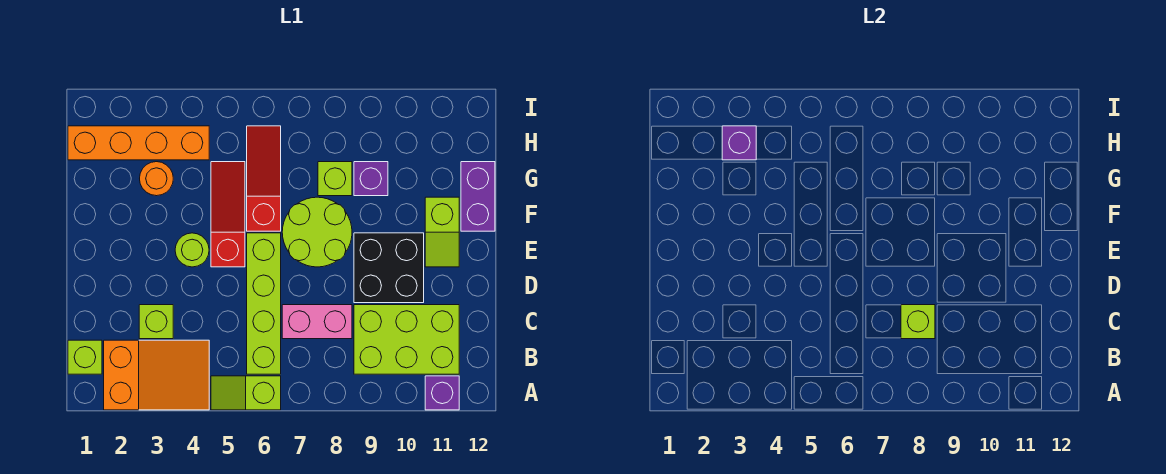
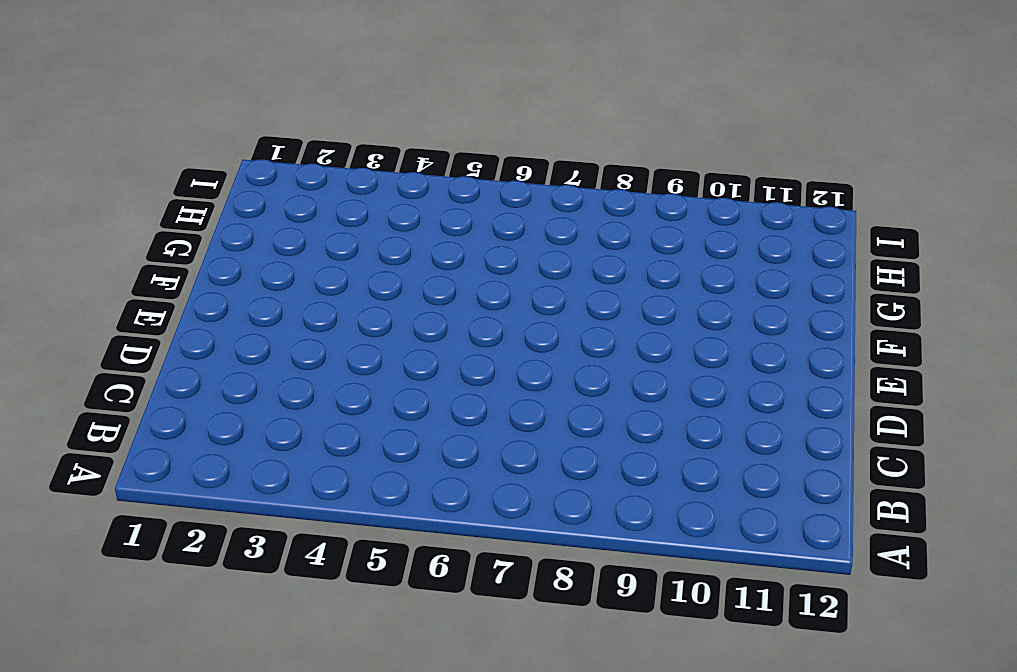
none -> orange 2x3 slope [104,340,209,410]
none -> lime 1x2 slope [211,376,281,410]
none -> purple 1x1 brick [425,376,459,410]

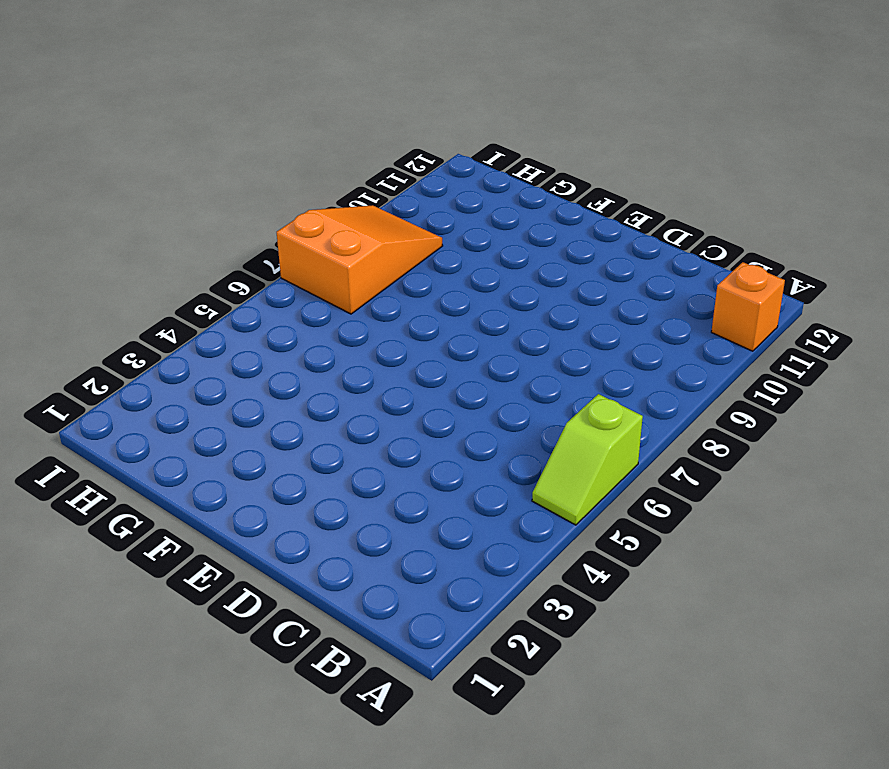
orange 1x1 brick [711,262,785,351] -> purple 1x1 brick [425,376,459,410]
orange 2x3 slope [277,205,443,314] -> orange 2x3 slope moved to [104,340,209,410]
none -> lime 1x1 brick [68,340,102,374]
none -> lime 1x4 brick [247,233,281,374]
none -> lime 2x3 brick [354,305,459,374]

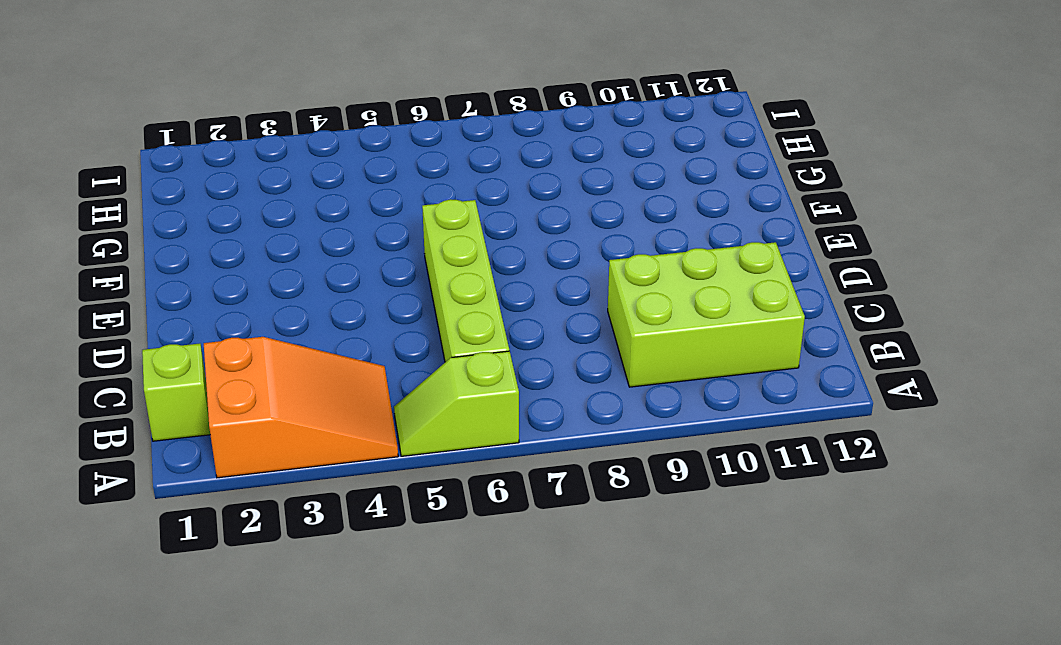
none -> purple 1x1 brick [425,376,459,410]
none -> lime 1x1 brick [139,305,173,339]
none -> pink 1x2 brick [282,305,352,339]

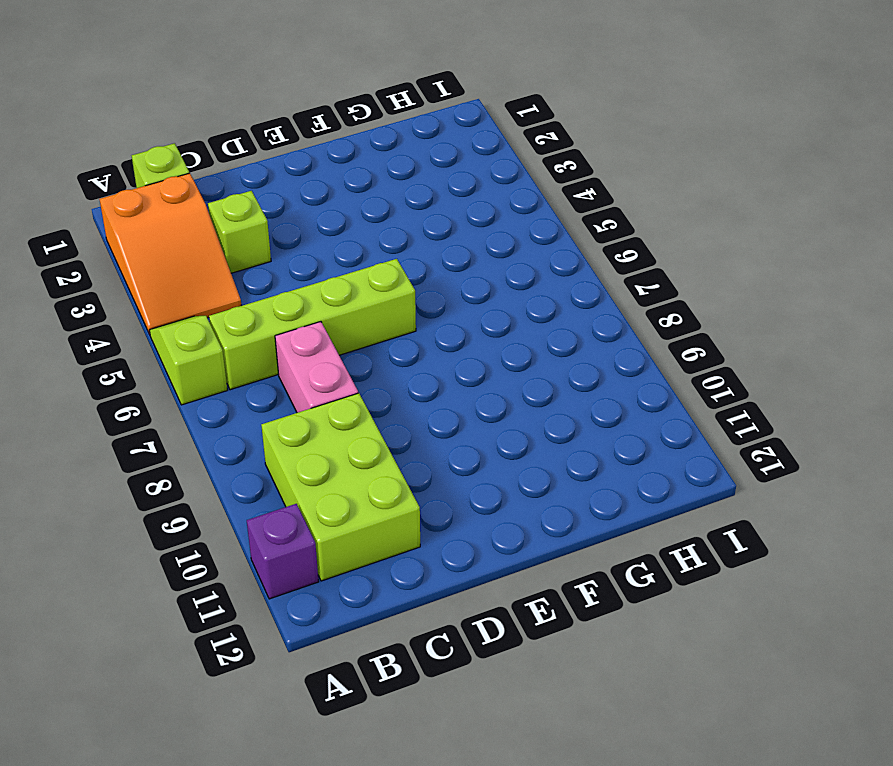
none -> black 2x2 brick [354,233,424,303]
none -> lime 1x1 round brick [175,233,209,267]
none -> red 1x3 slope [211,162,245,267]

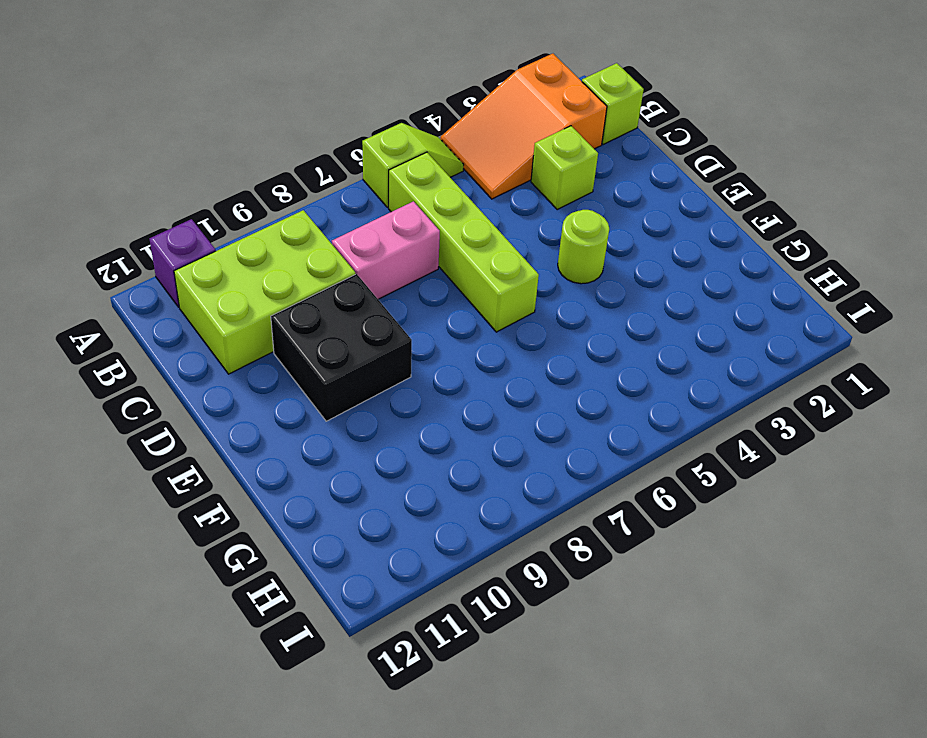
none -> red 1x3 slope [211,162,245,267]
none -> lime 2x2 round brick [282,197,352,267]
none -> lime 1x2 slope [425,197,459,267]

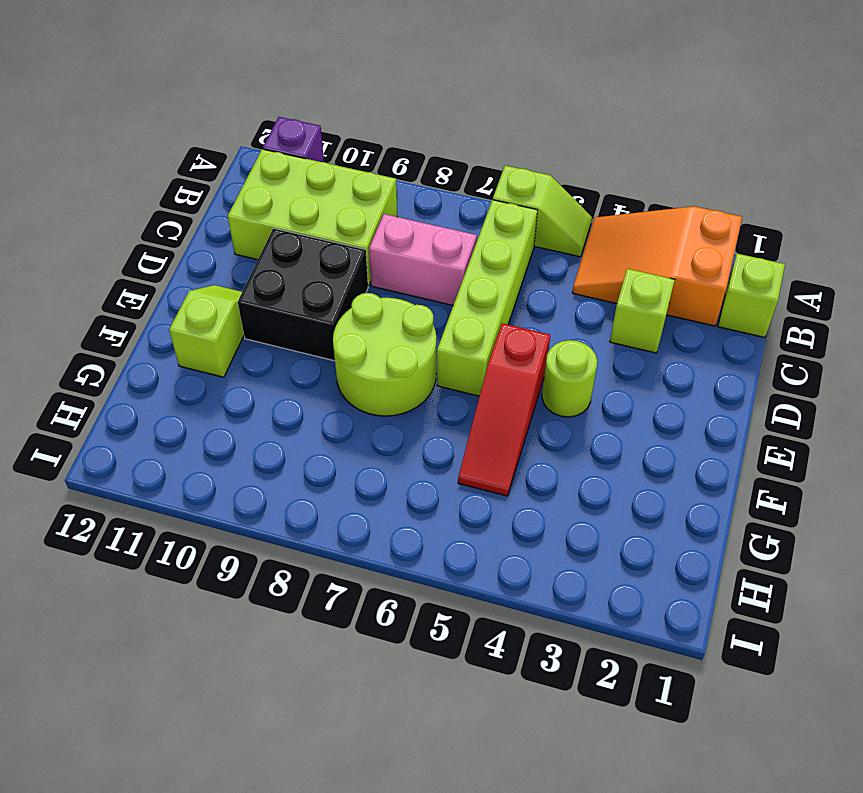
none -> red 1x3 slope [247,126,281,231]
none -> purple 1x2 brick [461,162,495,231]
none -> orange 1x1 round brick [140,162,173,196]

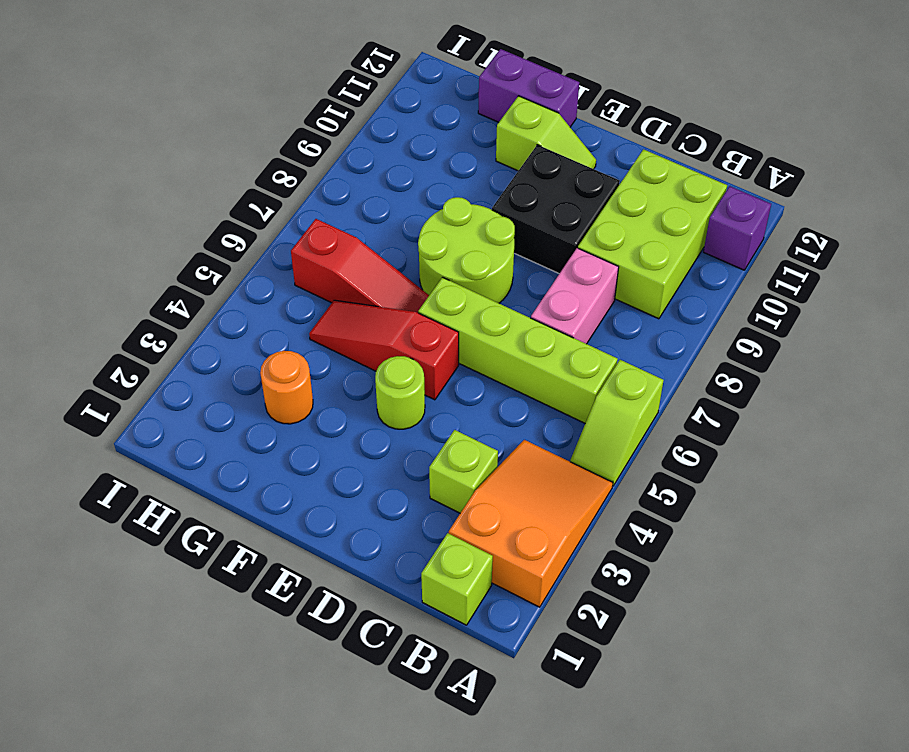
red 1x3 slope [291,219,429,313] -> red 1x3 slope turned to [247,126,281,231]
none -> lime 1x1 brick [318,162,352,196]
none -> purple 1x1 brick [354,162,388,196]
none -> orange 1x4 brick [68,126,209,160]

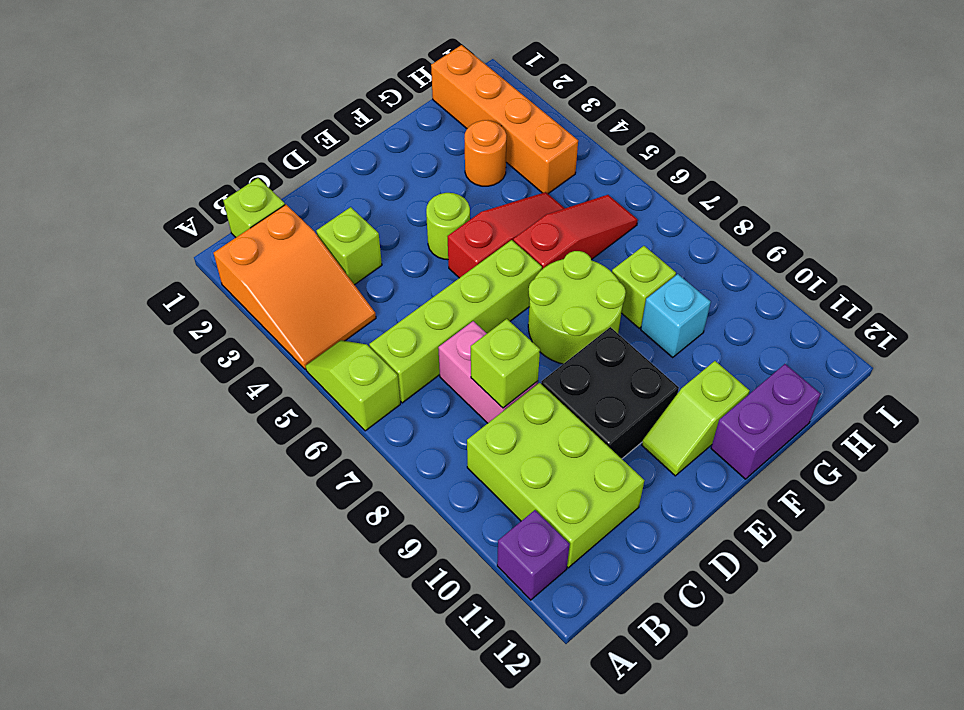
cyan 1x1 brick [641,274,711,357] -> purple 1x1 brick [354,162,388,196]
none -> purple 1x1 brick [722,126,756,160]

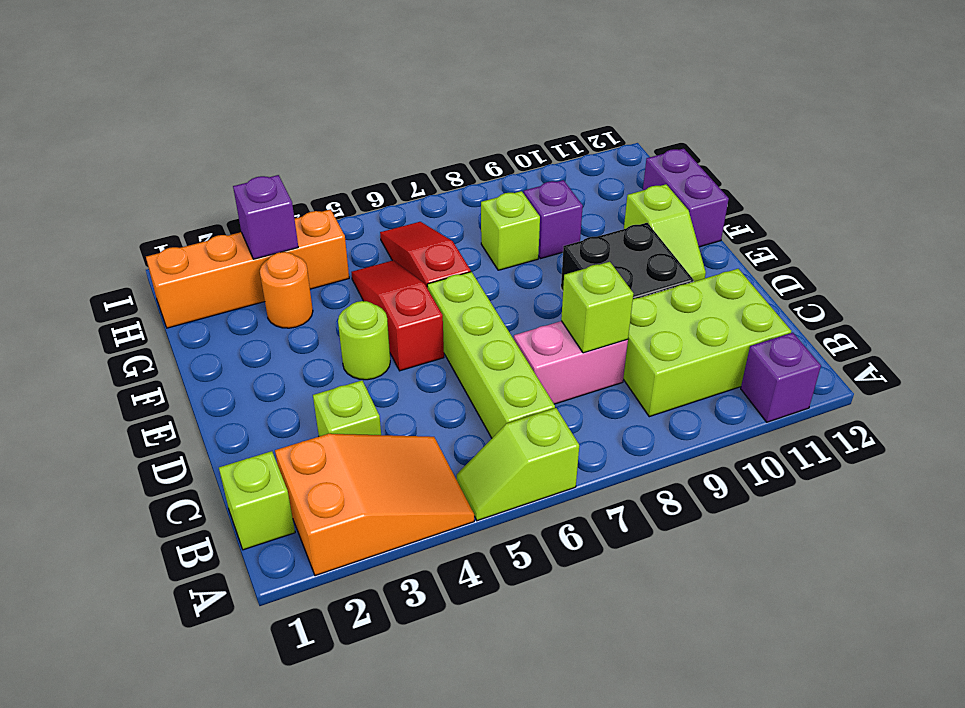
none -> lime 2x2 round brick [282,197,352,267]

